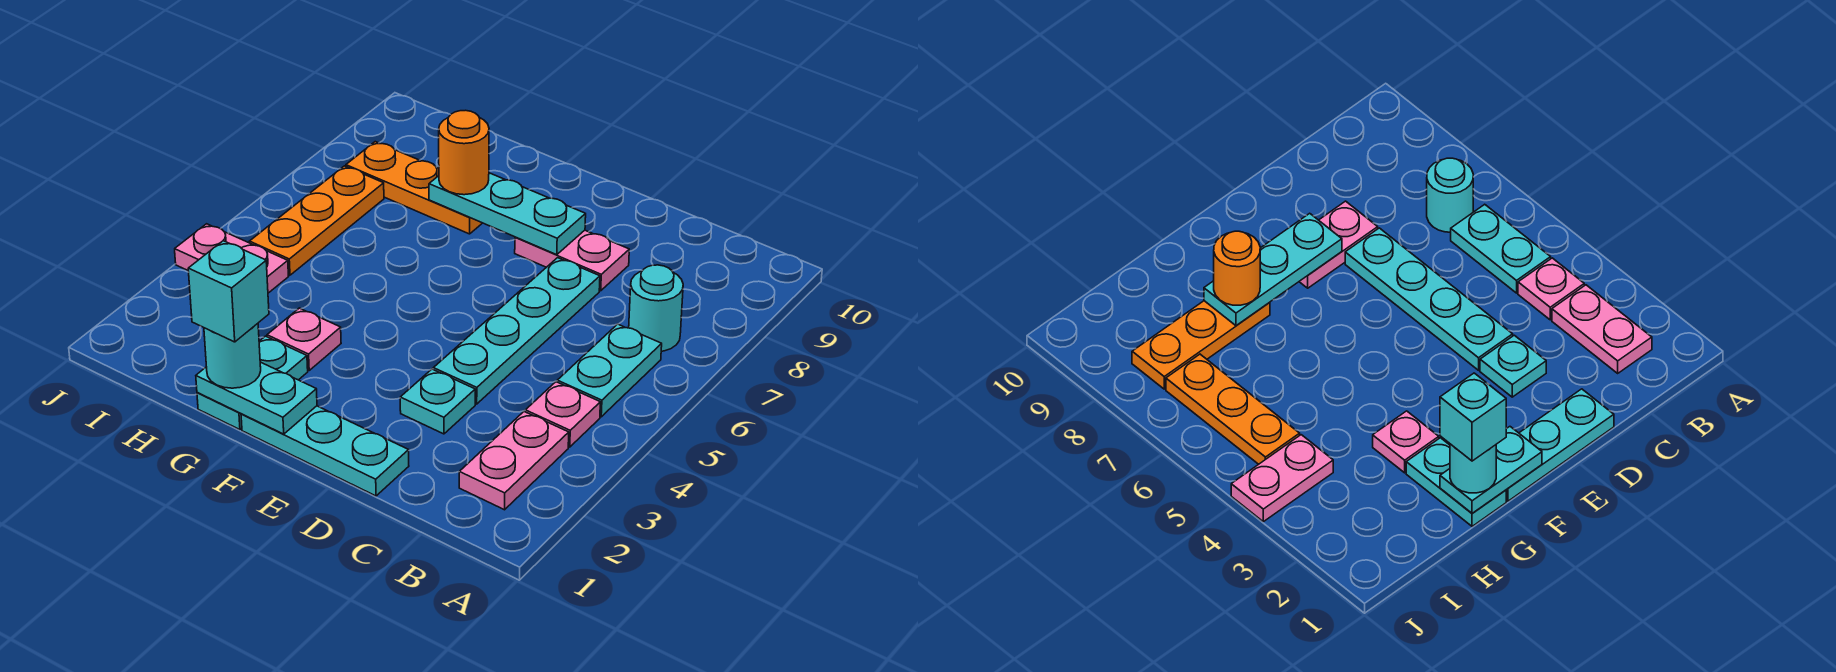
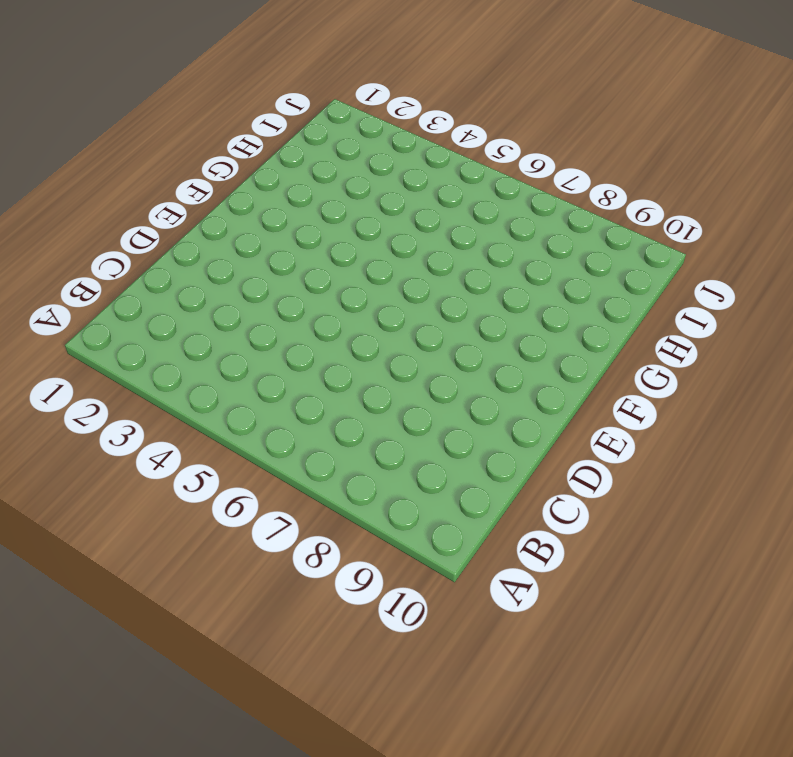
none -> pink 1x2 plate [459,412,569,510]
none -> pink 1x1 plate [525,382,600,447]
none -> cyan 1x2 plate [557,324,662,417]

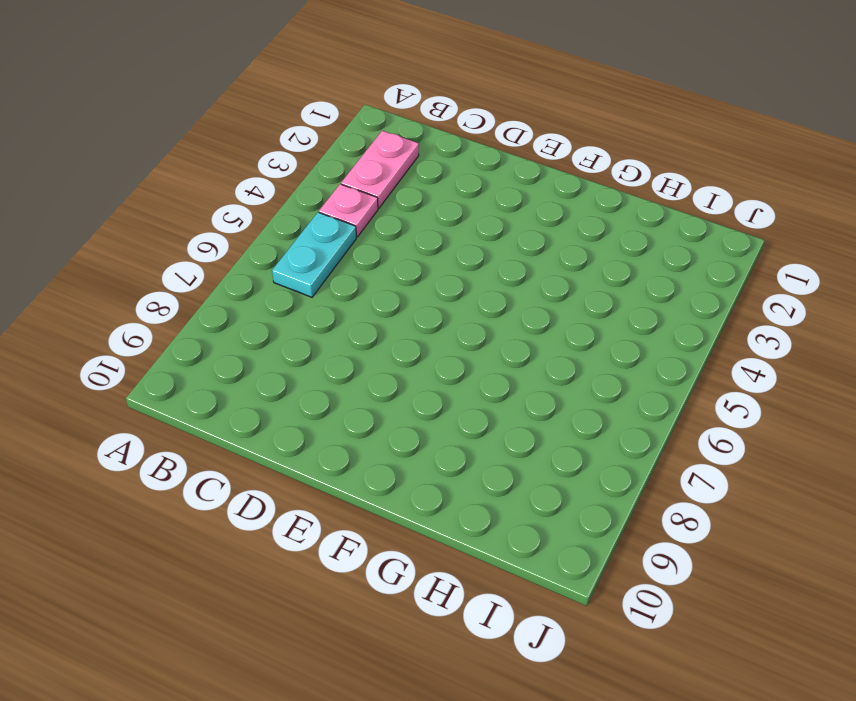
none -> cyan 1x1 round brick [629,265,683,351]
none -> cyan 1x3 plate [241,406,409,496]
none -> cyan 1x1 plate [400,369,475,434]

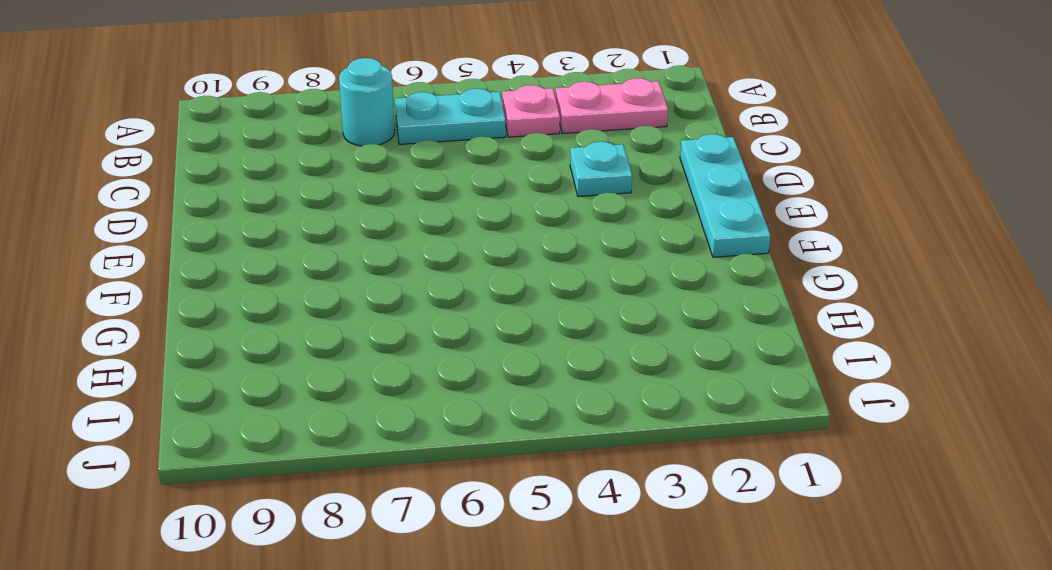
none -> cyan 1x4 plate [433,258,600,404]
none -> pink 1x2 plate [515,230,629,291]
none -> cyan 1x2 plate [197,336,308,430]

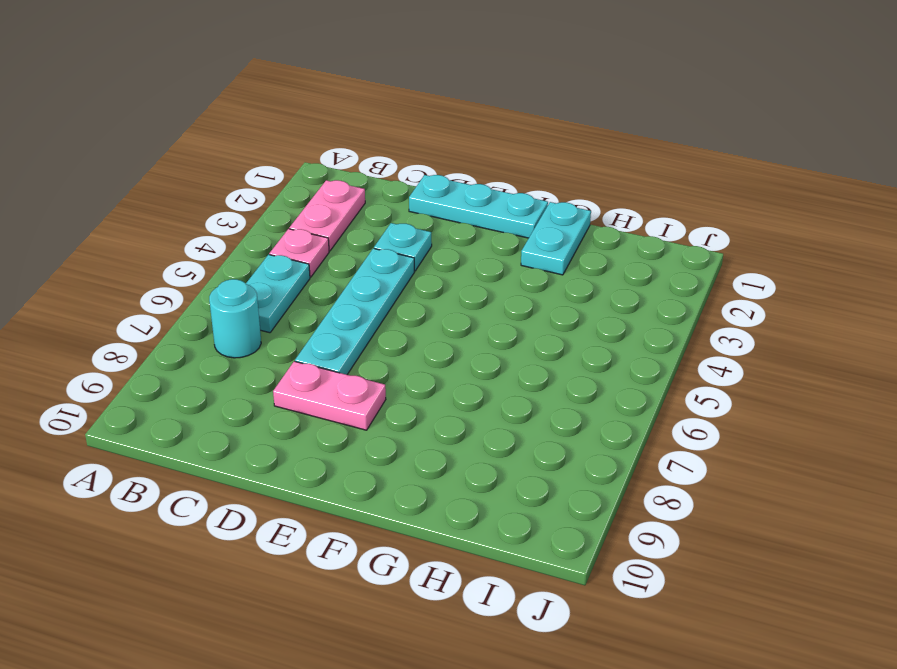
none -> pink 1x1 plate [267,308,341,370]
none -> orange 1x3 plate [346,142,482,234]
none -> pink 1x2 plate [175,224,289,293]

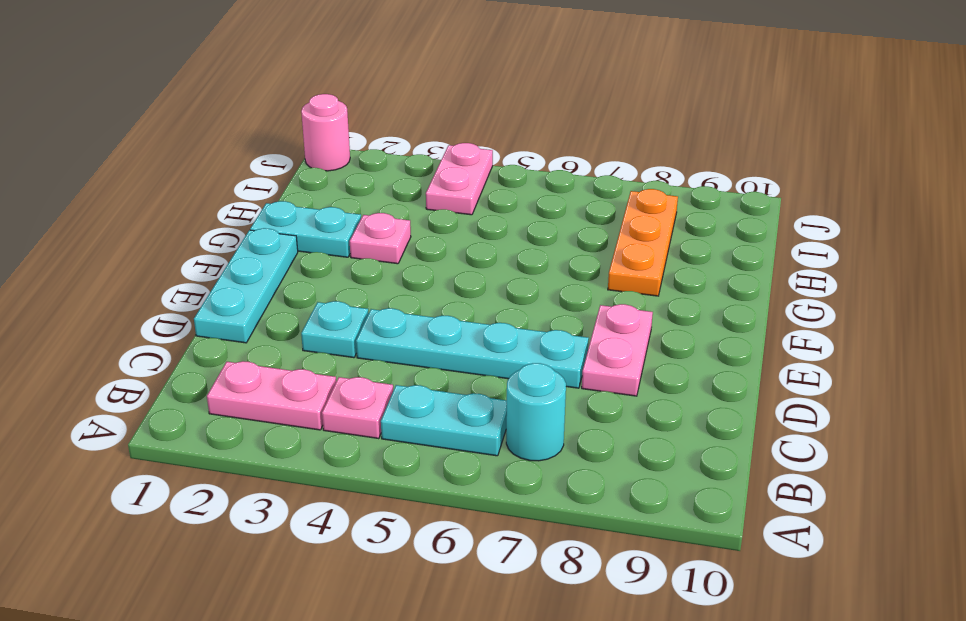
pink 1x1 round brick [301,94,350,171] -> none
none -> orange 1x3 plate [250,166,384,275]
none -> cyan 1x3 plate [429,173,586,255]
none -> cyan 1x2 plate [196,362,317,434]

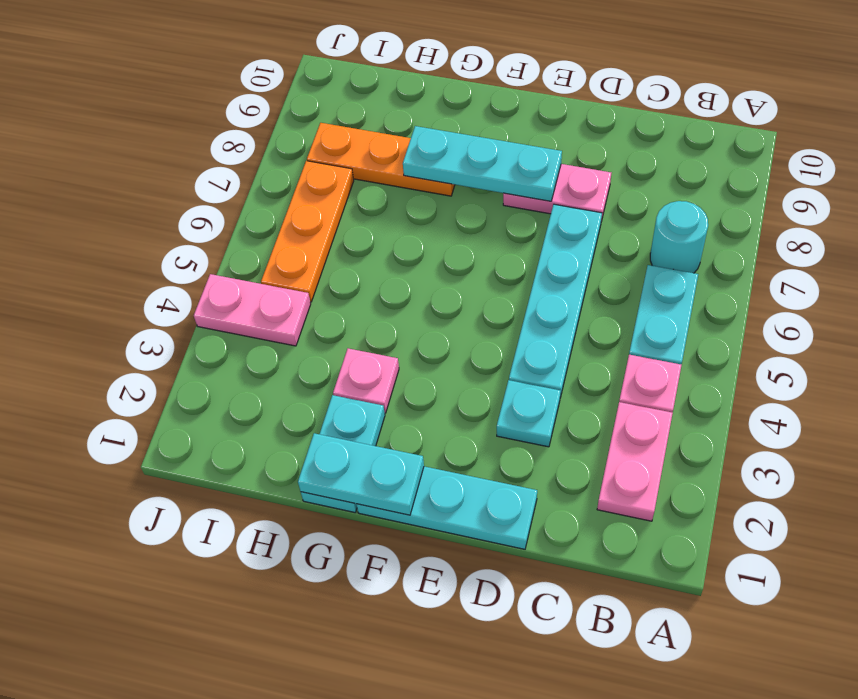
none -> cyan 1x1 round brick [204,324,261,388]
none -> orange 1x1 round brick [439,110,489,195]
none -> cyan 1x1 brick [188,241,269,342]

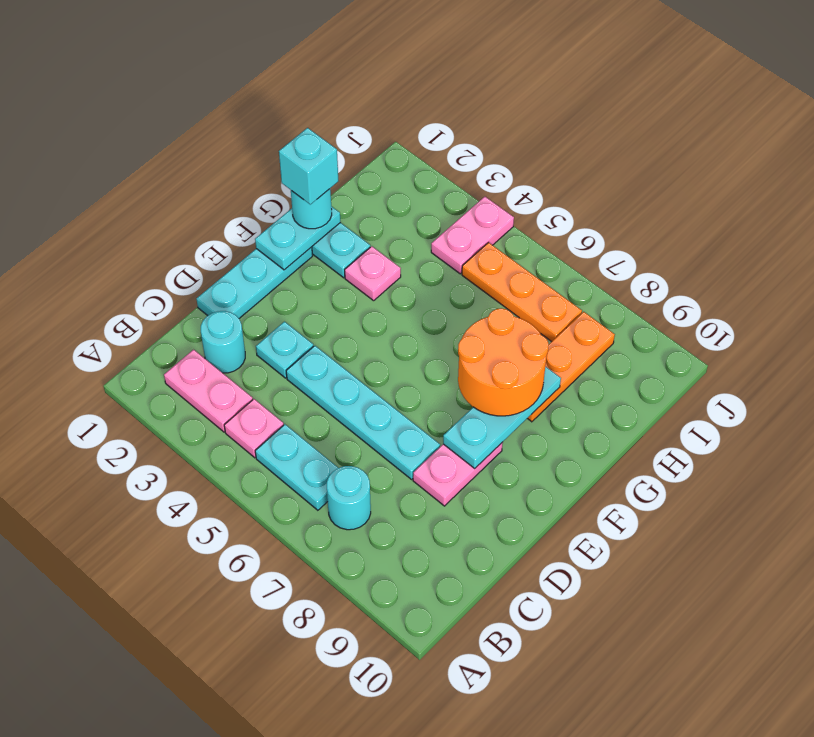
cyan 1x1 round brick [201,311,245,373] -> none
orange 2x2 round brick [458,308,548,416] -> orange 1x1 round brick [439,110,489,195]

